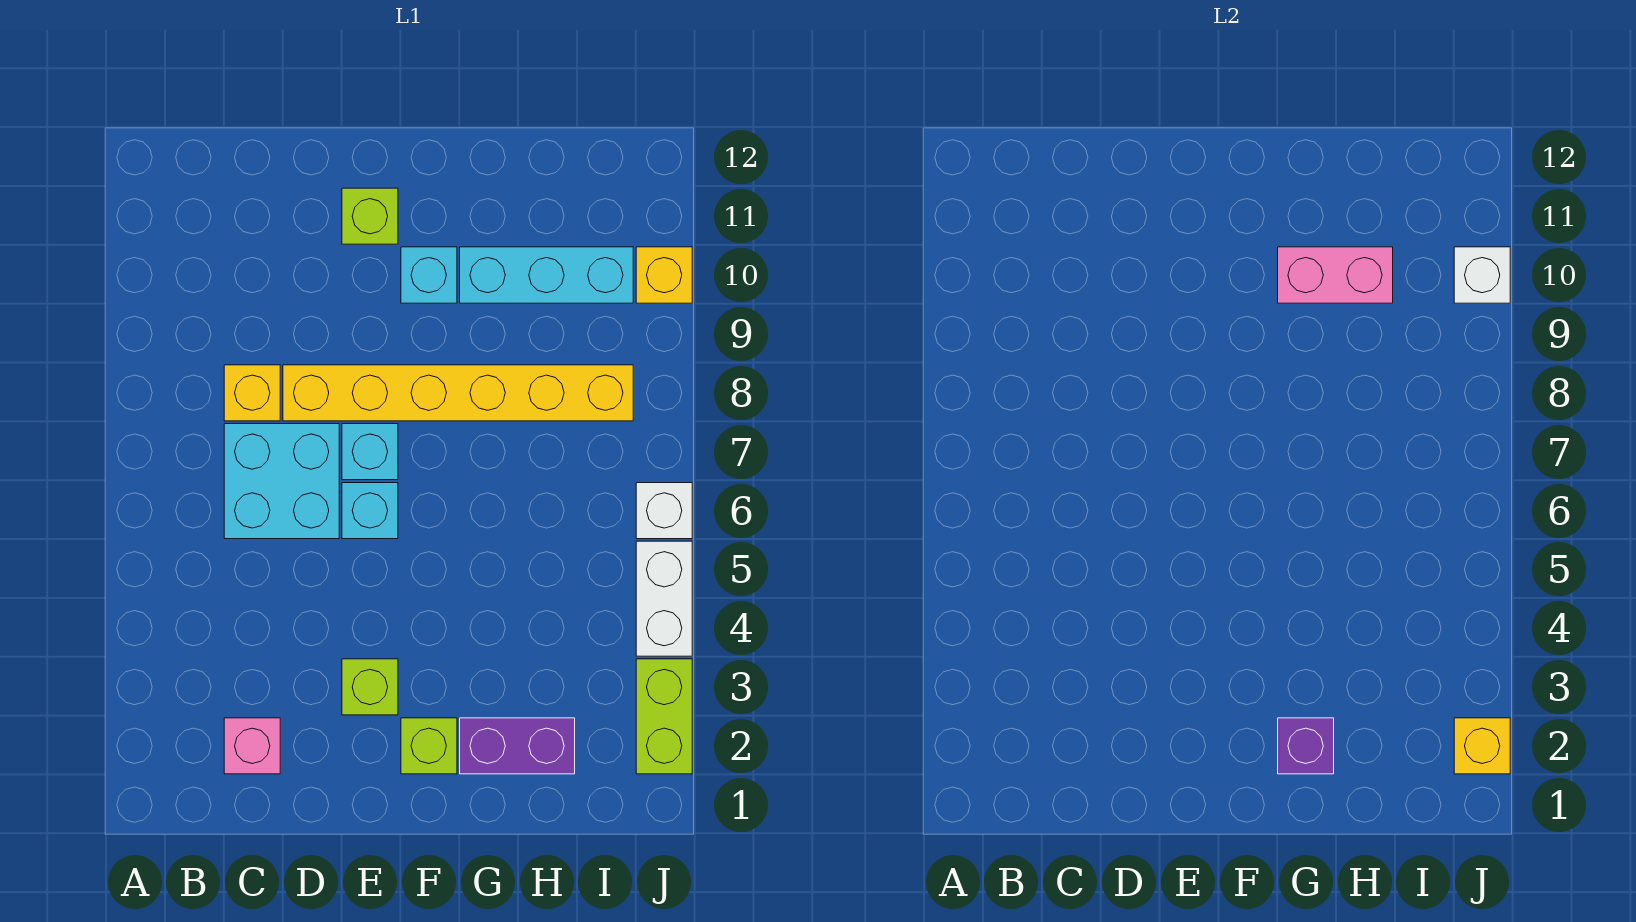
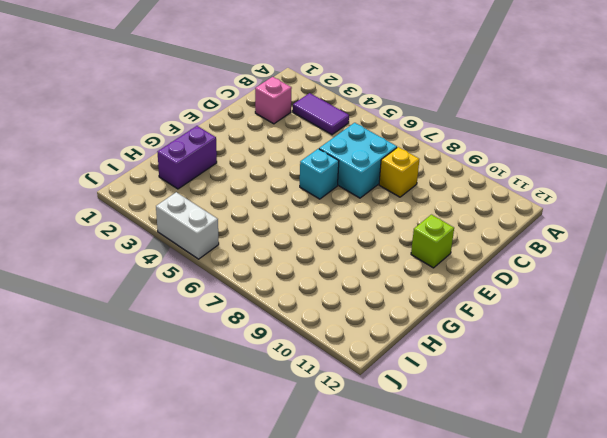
purple 1x2 tile [293,93,349,135] -> none
none -> yellow 1x6 brick [283,365,633,421]
none -> lime 1x1 brick [342,659,398,715]
none -> cyan 1x1 brick [342,424,398,480]

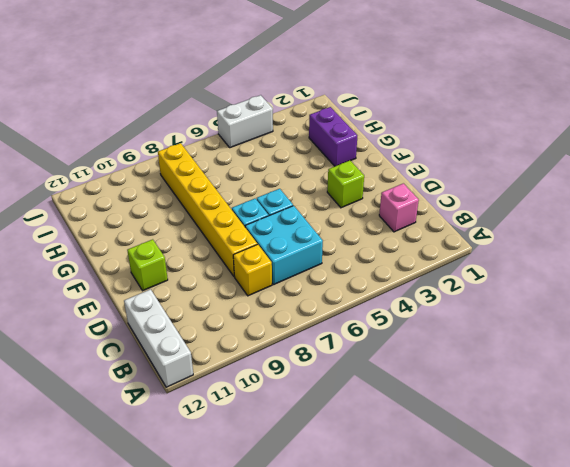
white 1x3 brick [124,289,193,387] -> none
none -> lime 1x1 brick [401,718,457,774]
none -> cyan 1x1 brick [401,247,457,303]
none -> cyan 1x3 brick [460,247,633,303]

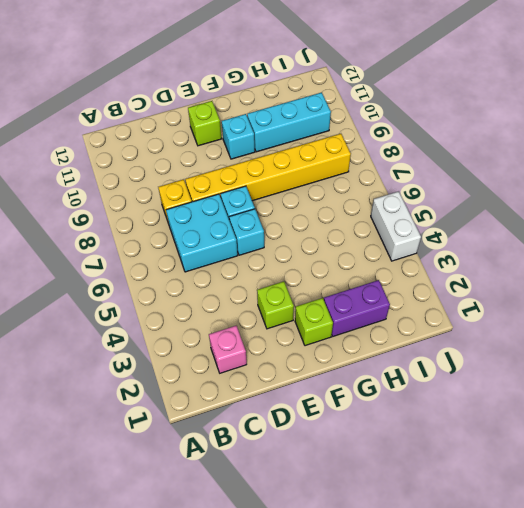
none -> lime 1x2 brick [636,659,692,774]
none -> white 1x1 brick [636,483,692,539]
none -> yellow 1x1 brick [636,247,692,303]

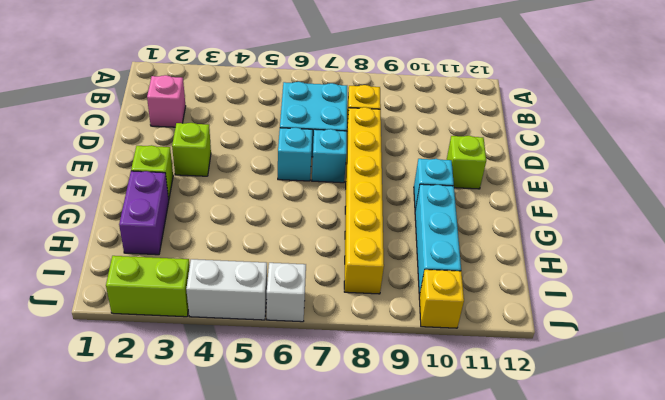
none -> purple 1x1 brick [1278,718,1334,774]
none -> pink 1x2 brick [1278,247,1393,303]
none -> yellow 1x1 brick [1454,718,1510,774]

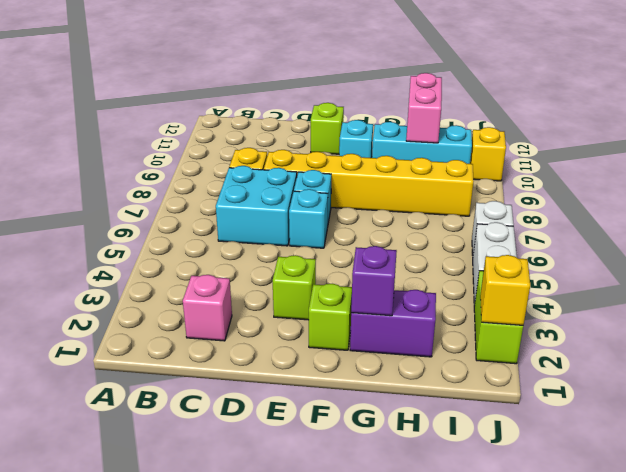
pink 1x2 brick [406,73,442,143] -> pink 1x2 brick turned to [1278,247,1393,303]
none -> white 1x1 brick [1454,247,1510,303]

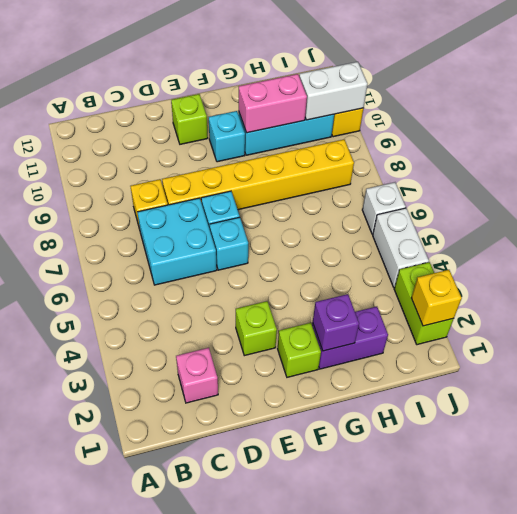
white 1x2 brick [299,62,367,120] -> white 1x1 brick [1454,247,1510,303]

